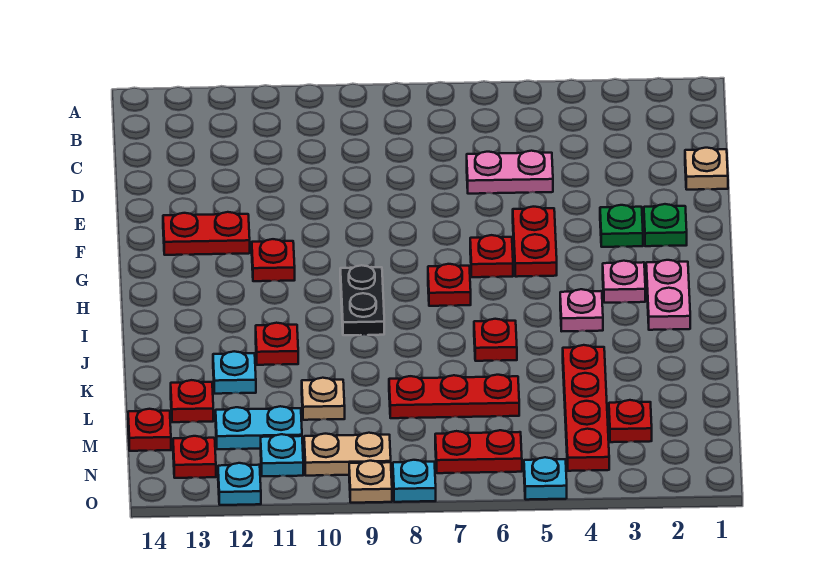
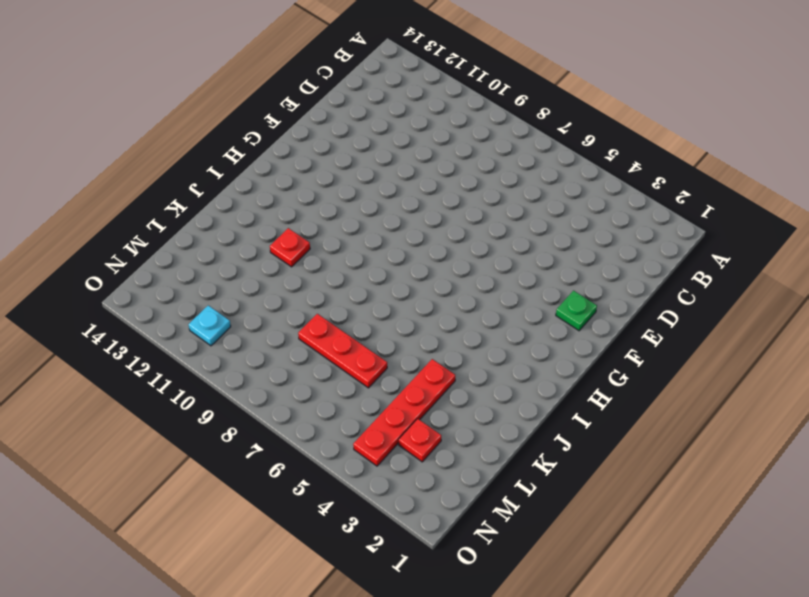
none -> tan 1x1 plate [685,148,728,190]
none -> pink 1x2 plate [467,151,553,194]
none -> green 1x1 plate [600,205,643,247]
none -> red 1x2 plate [513,207,557,277]

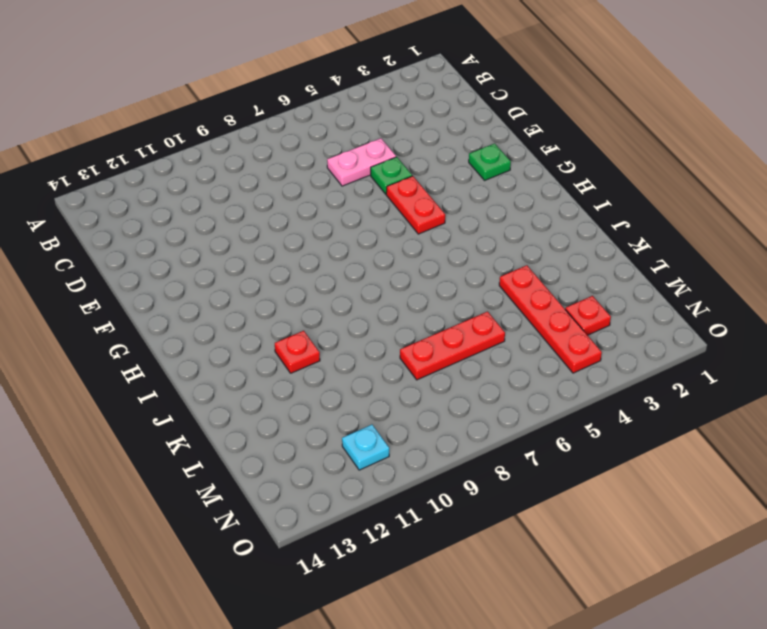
green 1x1 plate [371,157,412,194] -> green 1x1 plate moved to [600,205,643,247]
none -> tan 1x1 plate [685,148,728,190]
none -> red 1x2 plate [163,212,250,255]
none -> red 1x1 plate [470,235,513,277]
none -> red 1x1 plate [252,239,295,281]

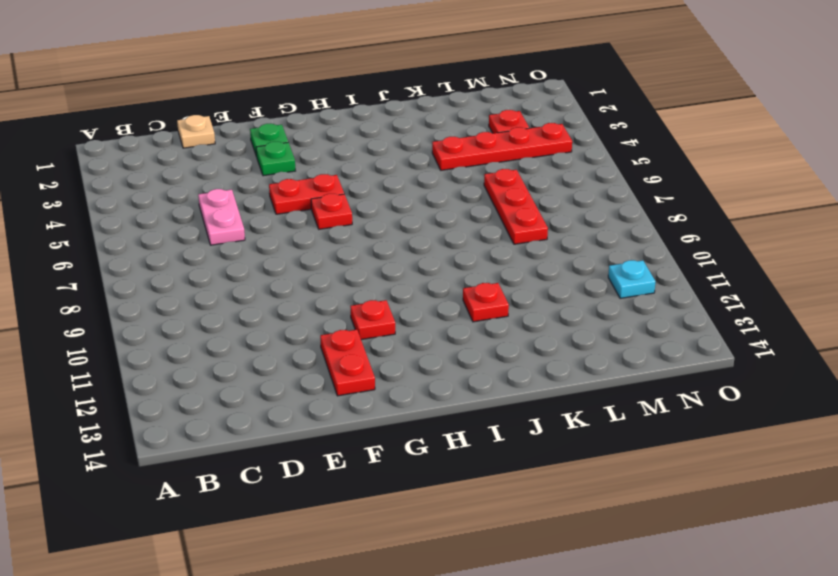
none -> pink 1x2 plate [646,260,690,330]
none -> pink 1x1 plate [603,261,645,303]
none -> red 1x1 plate [428,264,471,306]
none -> black 1x2 plate [340,265,384,335]

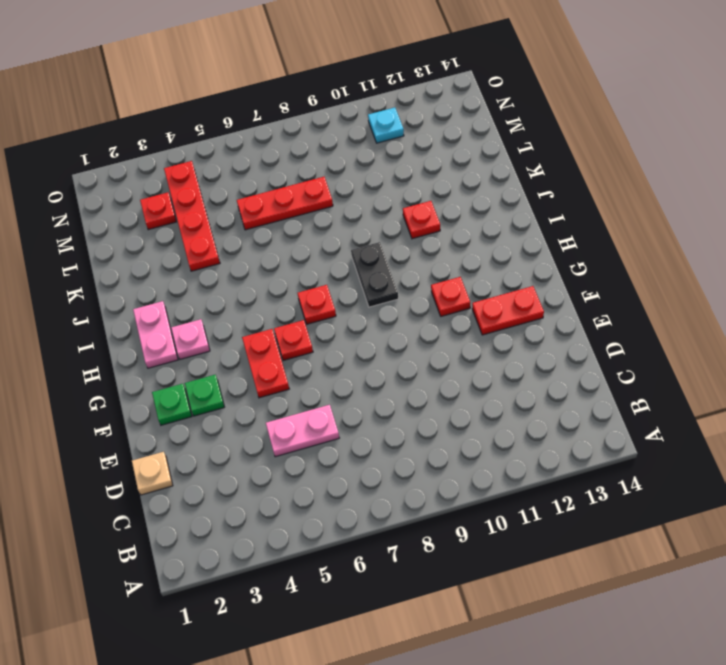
none -> pink 1x1 plate [560,289,603,331]
none -> red 1x1 plate [474,319,517,361]
none -> cyan 1x1 plate [213,351,256,394]
none -> tan 1x1 plate [302,378,345,420]

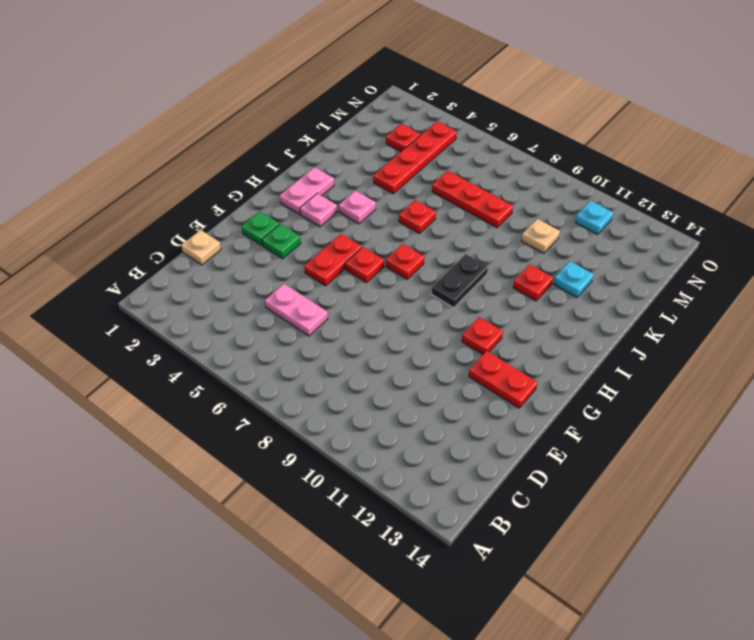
none -> red 1x1 plate [171,380,213,422]
none -> cyan 1x2 plate [216,406,302,449]
none -> red 1x1 plate [128,409,171,451]
none -> red 1x2 plate [435,430,522,473]

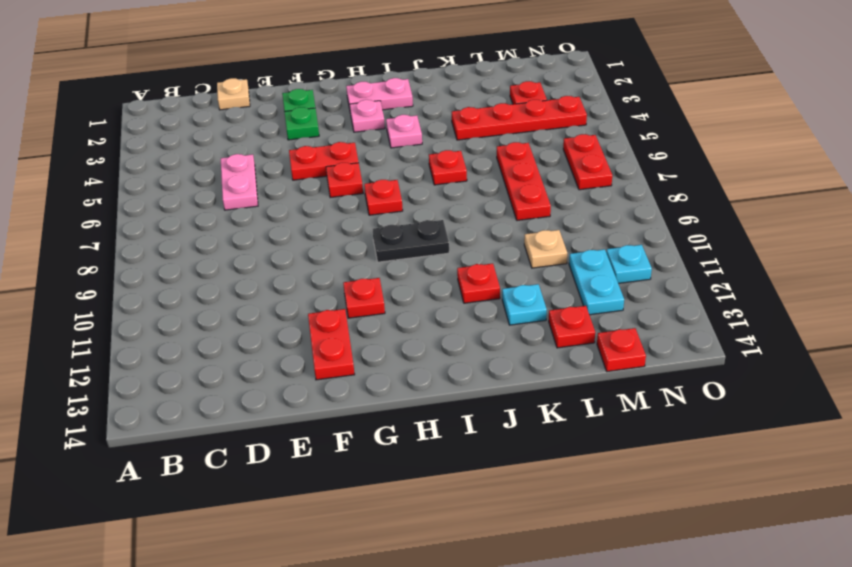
none -> tan 1x2 plate [304,433,391,476]
none -> red 1x1 plate [173,436,216,478]
none -> cyan 1x1 plate [524,457,567,500]
none -> cyan 1x1 plate [393,460,436,502]

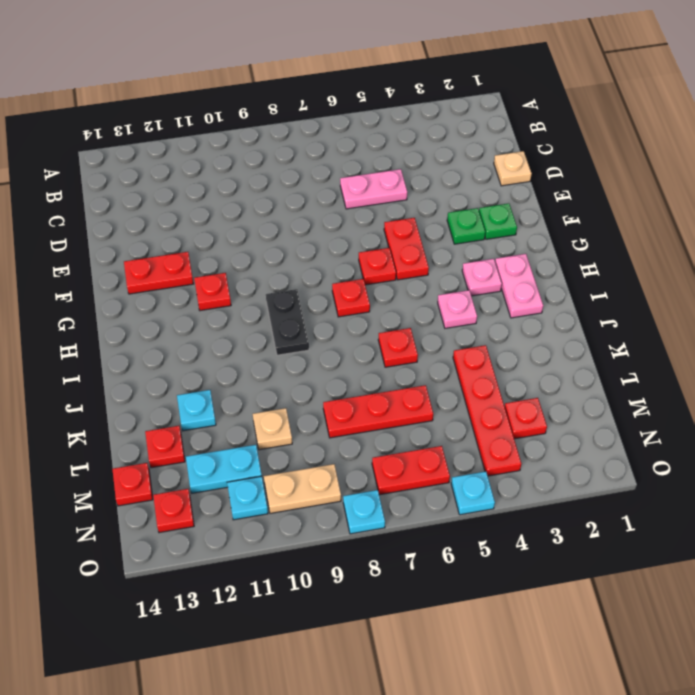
none -> red 1x1 plate [256,323,298,365]
none -> tan 1x1 plate [349,461,392,503]
none -> cyan 1x1 plate [218,463,261,505]

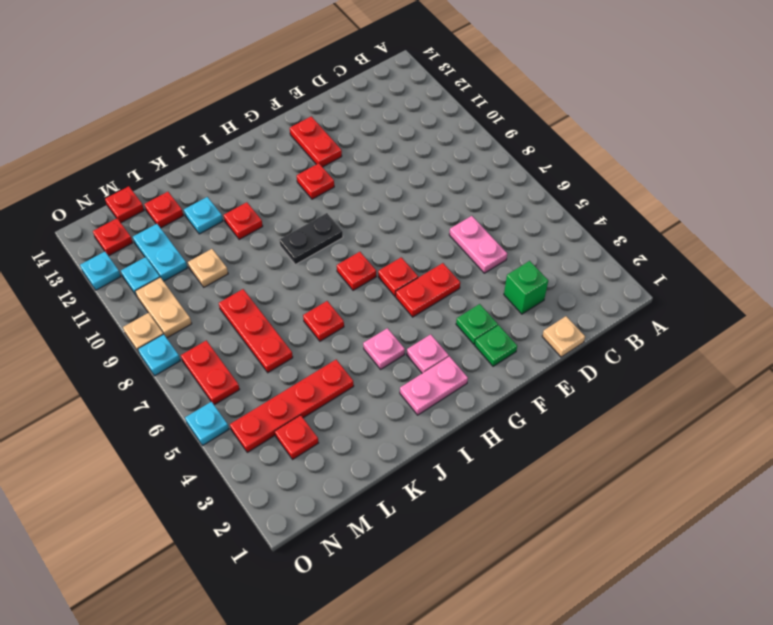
green 1x1 brick [504,261,548,314] -> none

